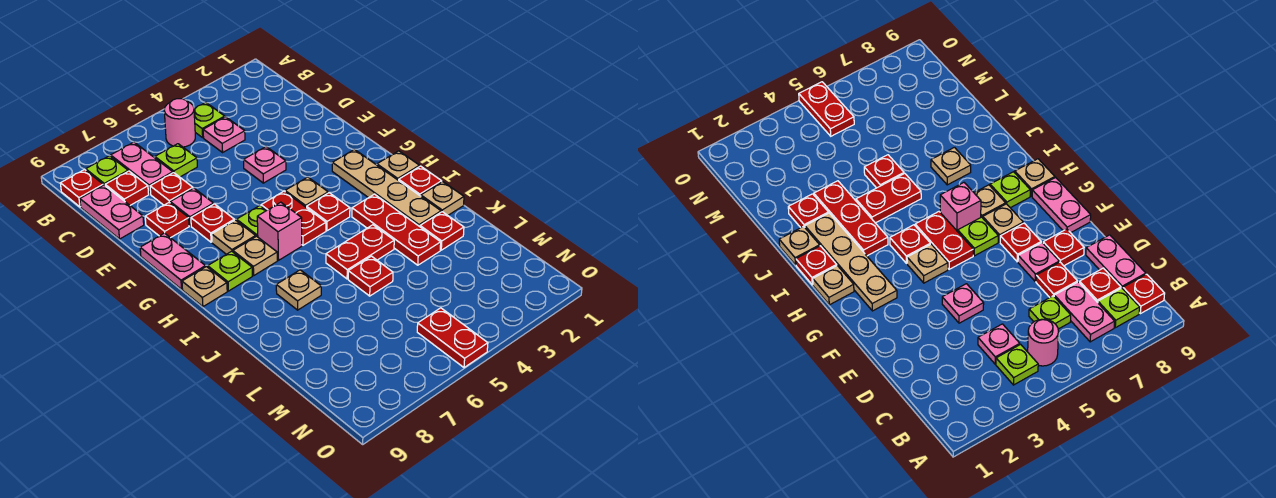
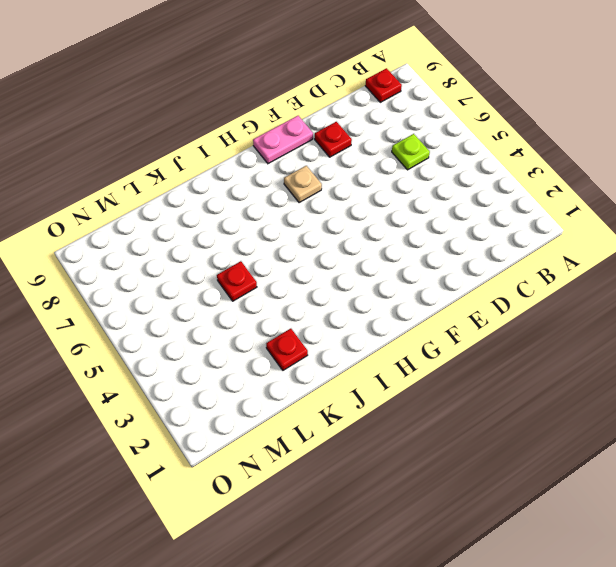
none -> lime 1x1 plate [194,103,225,138]
none -> pink 1x1 round brick [164,99,195,147]
none -> pink 1x2 plate [111,142,173,194]
none -> lime 1x1 plate [86,156,128,185]

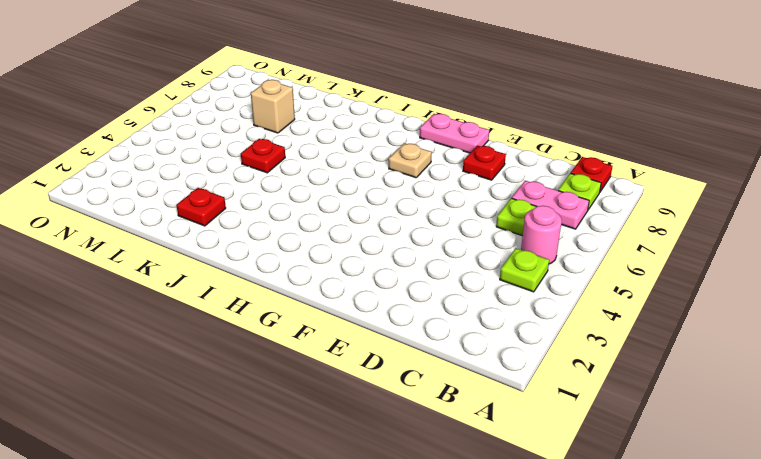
tan 1x1 brick [251,80,295,133] -> none
none -> pink 1x1 plate [203,117,245,152]
none -> red 1x1 plate [105,171,149,205]
none -> pink 1x2 plate [80,185,144,239]
none -> red 1x1 plate [150,173,193,205]

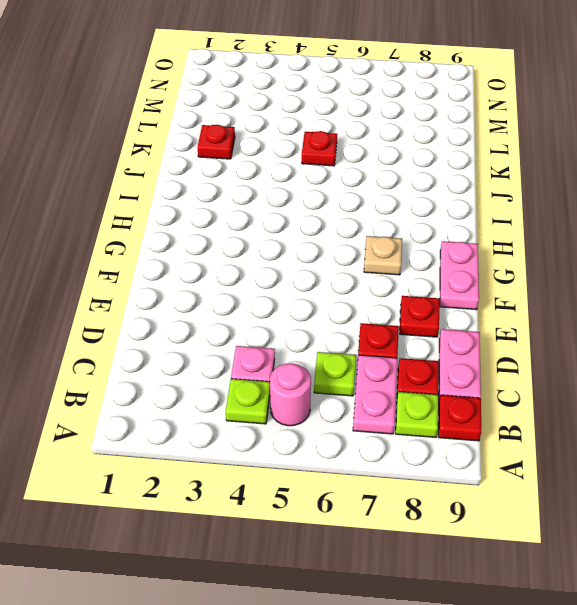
none -> pink 1x1 plate [244,147,286,183]
none -> pink 1x1 plate [170,188,214,226]
none -> red 1x1 plate [191,204,234,242]
none -> tan 1x4 plate [332,149,441,227]

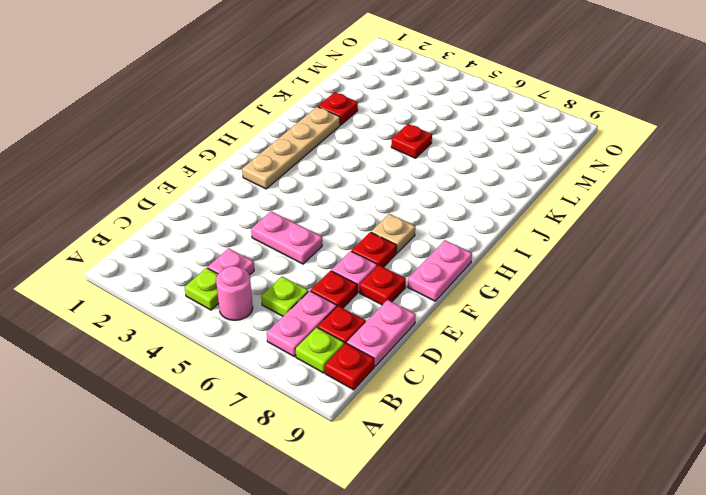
pink 1x2 plate [251,211,322,264] -> pink 1x1 plate [244,147,286,183]
none -> tan 1x1 plate [285,177,328,208]
none -> red 1x2 plate [261,191,326,245]
none -> lime 1x1 plate [237,206,267,237]
none -> tan 1x1 plate [377,151,419,180]

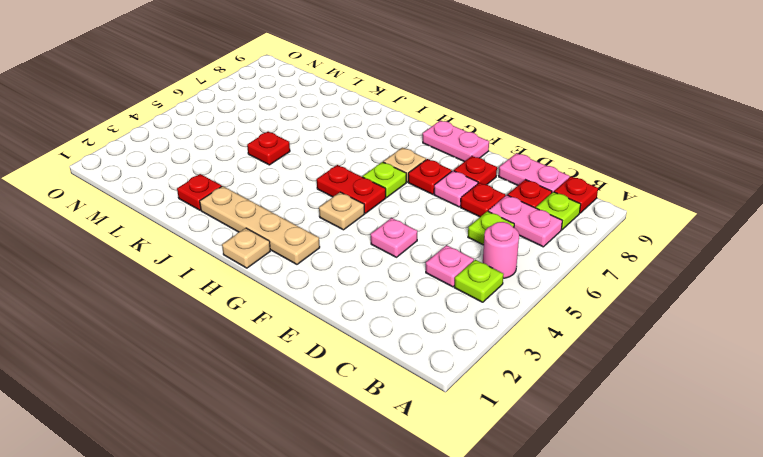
none -> red 1x1 plate [307,193,350,231]
none -> pink 1x1 brick [257,202,302,260]
none -> tan 1x1 plate [233,236,277,275]
none -> lime 1x1 plate [208,251,252,291]

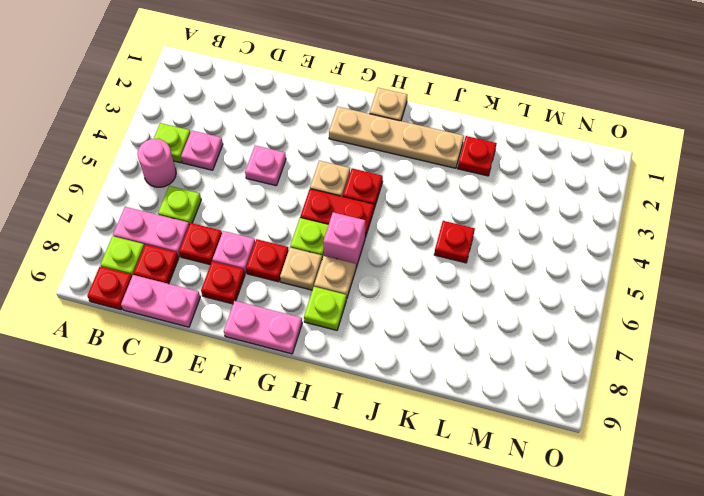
none -> tan 1x1 plate [182,267,227,307]
none -> red 1x1 plate [399,166,442,196]
none -> red 1x3 plate [352,194,441,265]
none -> tan 1x1 plate [421,182,464,215]

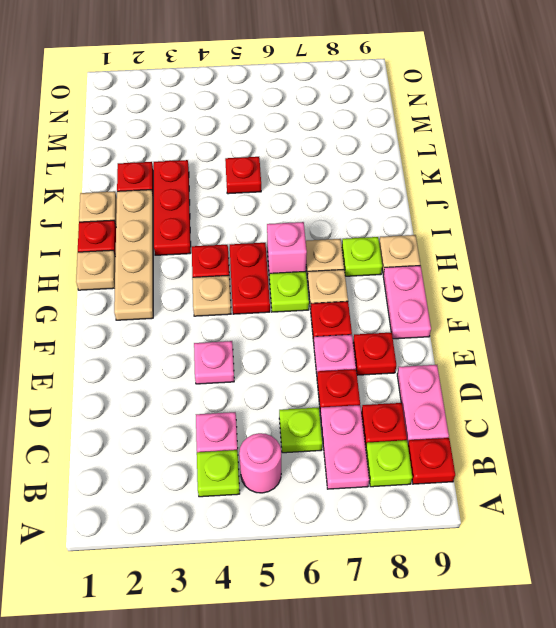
none -> red 1x2 plate [326,225,394,279]
none -> tan 1x1 plate [276,270,321,310]
none -> red 1x2 plate [417,308,488,368]

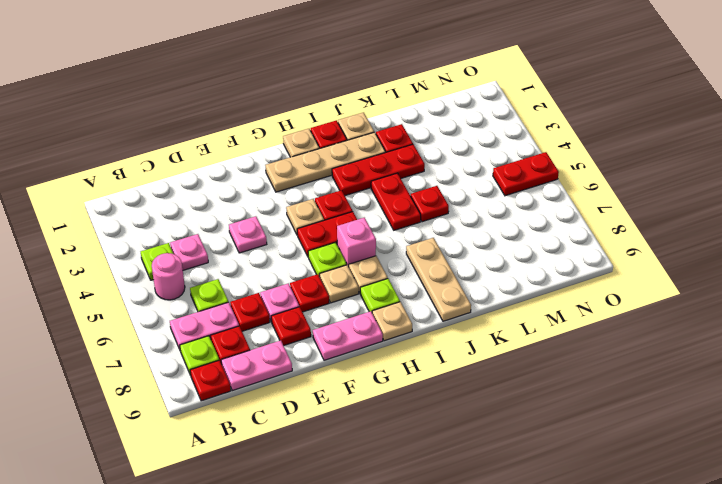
tan 1x3 plate [406,238,471,321] -> tan 1x1 plate [276,270,321,310]

